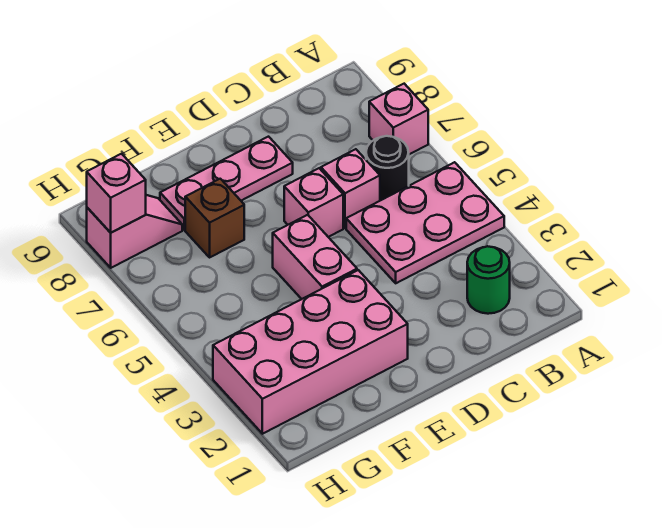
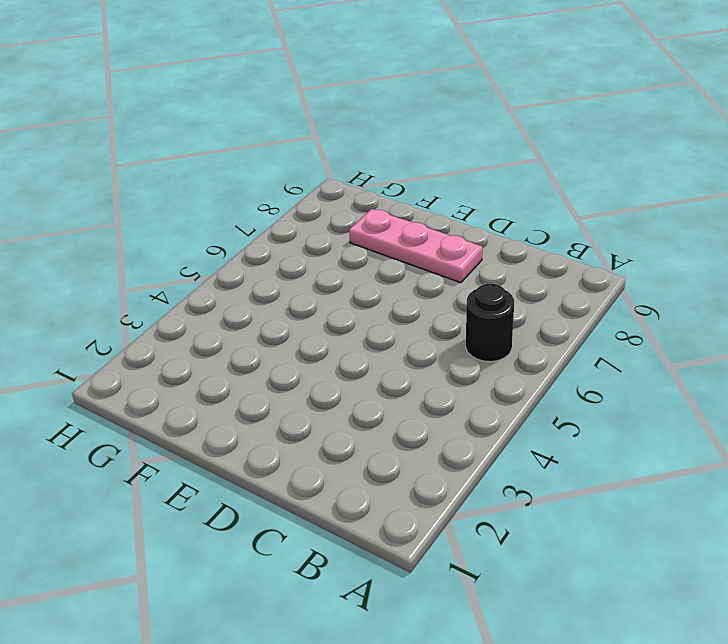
none -> pink 2x3 plate [346,162,504,283]
none -> pink 1x1 brick [369,84,428,154]
none -> green 1x1 round brick [467,246,510,314]

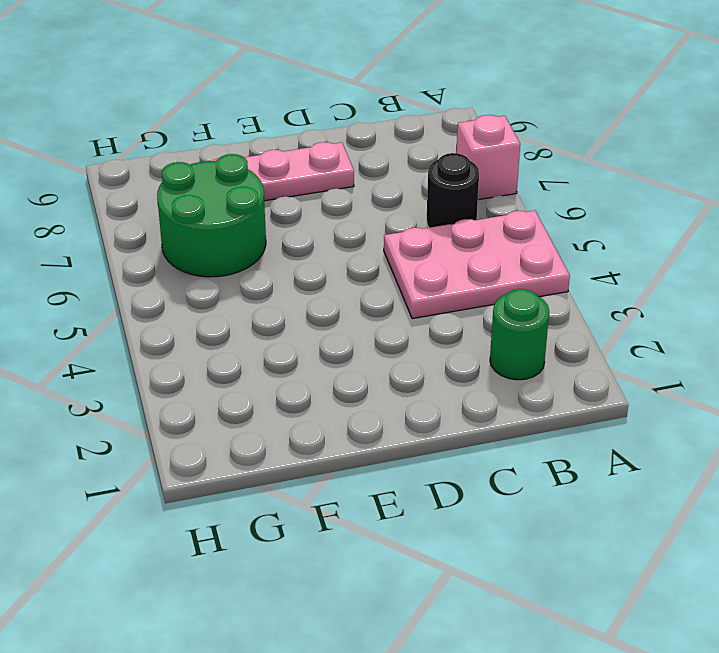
green 2x2 round brick [157,154,266,277] -> brown 1x1 brick [185,179,244,257]
none -> pink 1x1 brick [321,149,380,228]
none -> pink 1x1 brick [284,168,343,237]
none -> pink 2x4 brick [213,270,408,434]

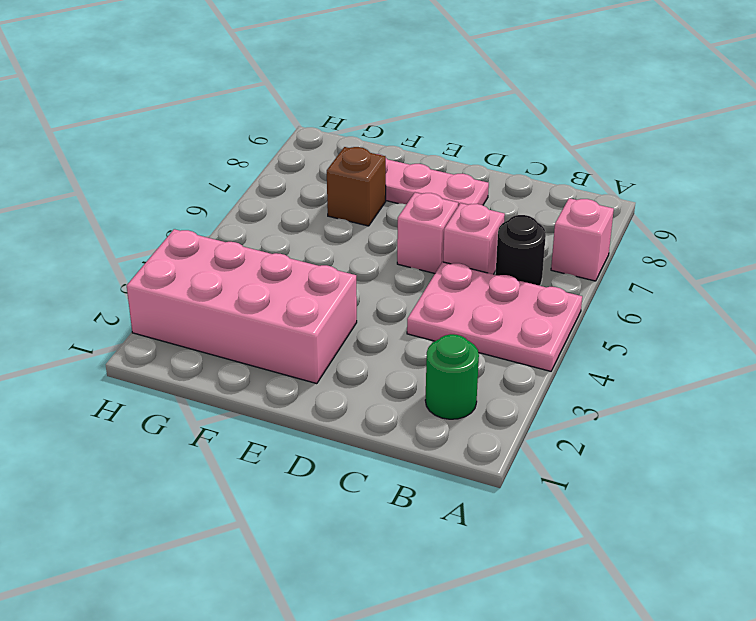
none -> pink 1x2 brick [273,215,357,299]
none -> pink 1x2 slope [87,195,182,268]
none -> pink 1x1 brick [87,154,146,233]

